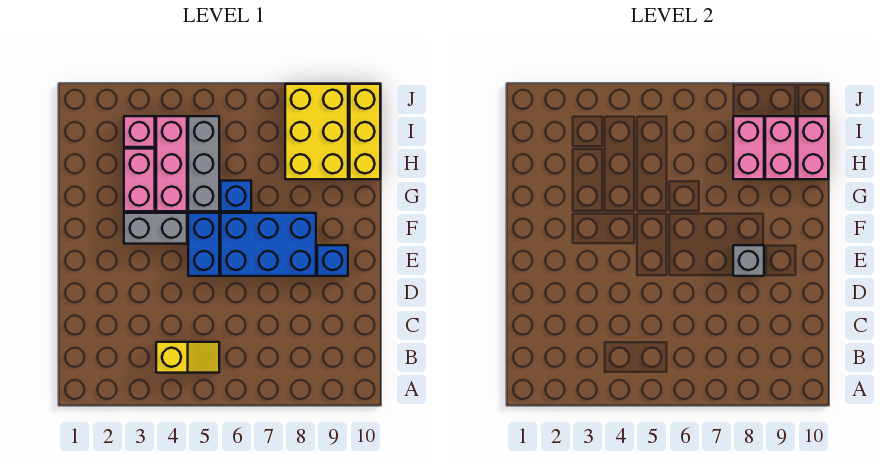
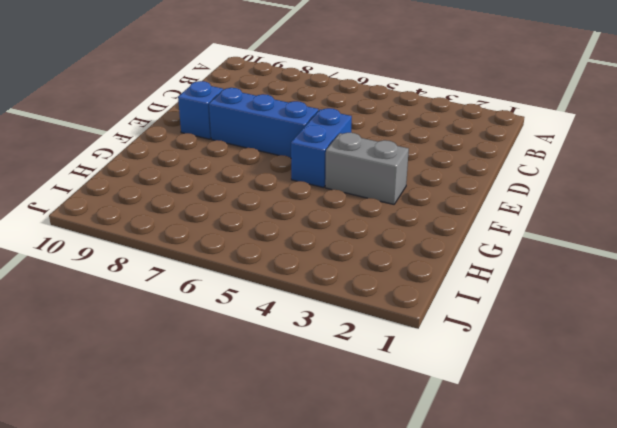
blue 1x3 brick [209,88,318,158] -> blue 2x3 brick [221,213,316,276]
none -> yellow 1x2 slope [156,342,219,373]
none -> pink 1x2 brick [124,149,155,211]
none -> pink 1x3 brick [156,116,187,211]

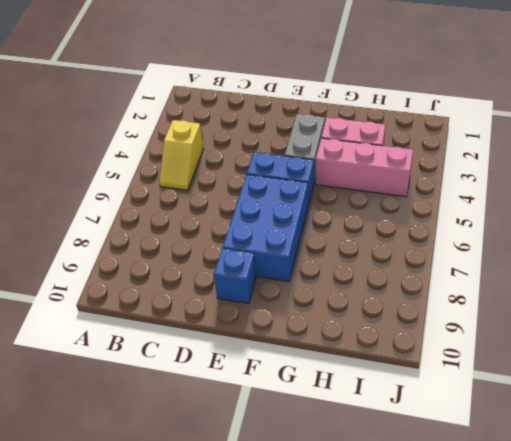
none -> grey 1x3 brick [188,116,219,211]
none -> blue 1x1 brick [221,181,251,211]
none -> yellow 2x3 brick [285,84,348,179]

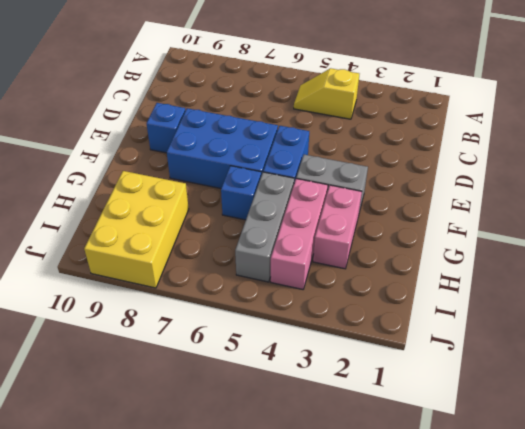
none -> yellow 1x3 brick [350,84,380,179]
none -> pink 1x1 brick [124,116,155,147]
none -> grey 1x1 brick [733,245,764,276]

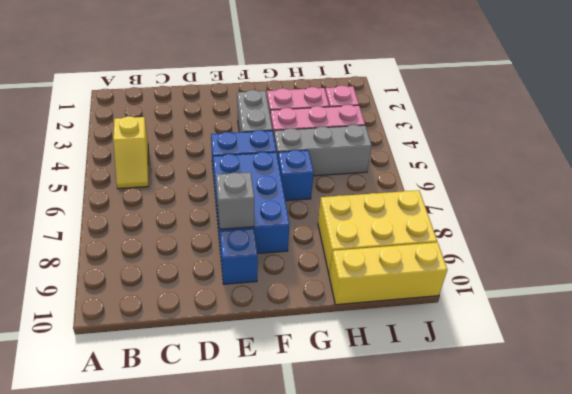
none -> pink 1x2 brick [733,116,764,179]
none -> pink 1x2 brick [765,116,796,179]
none -> pink 1x2 brick [798,116,828,179]

